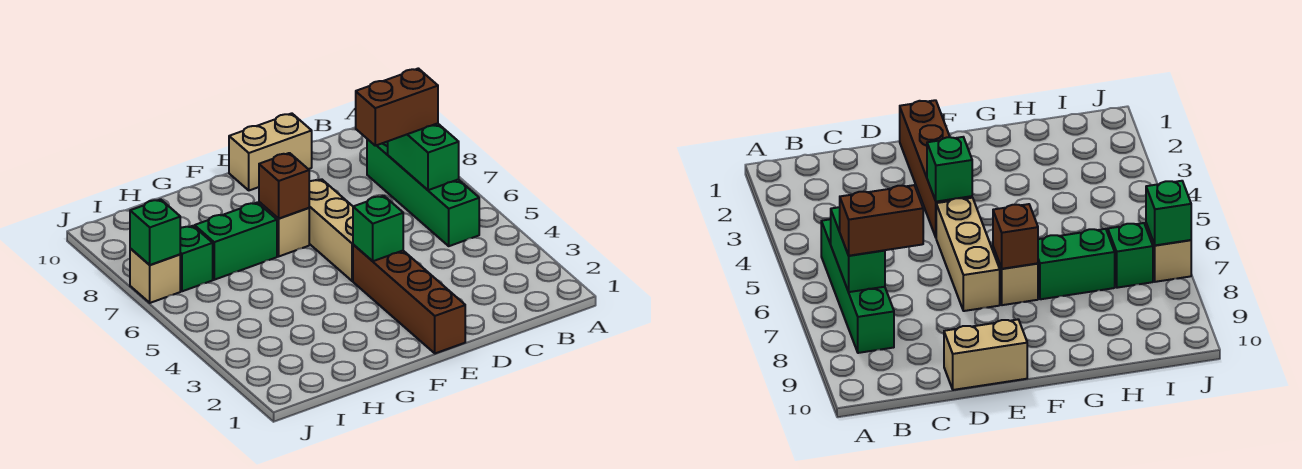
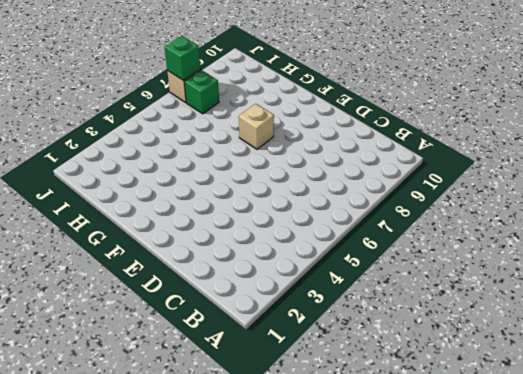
none -> green 1x4 brick [367,139,479,246]
none -> tan 1x2 brick [229,113,312,190]
none -> brown 1x4 brick [353,245,465,353]

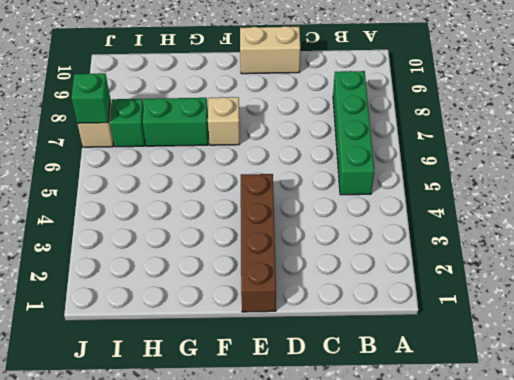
none -> tan 1x3 brick [309,179,353,281]
none -> green 1x2 brick [388,123,459,190]
none -> green 1x1 brick [353,196,403,261]

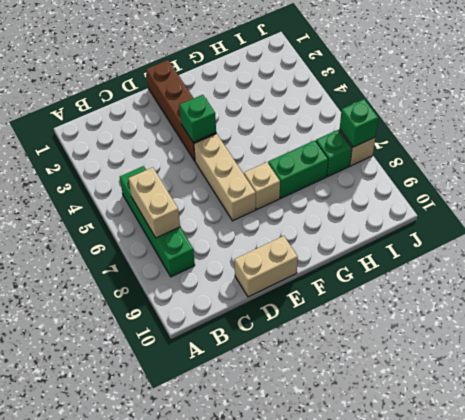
tan 1x2 brick [128,167,180,238] -> green 1x2 brick [388,123,459,190]
none -> brown 1x1 brick [259,153,309,219]
none -> brown 1x2 brick [356,68,438,146]

